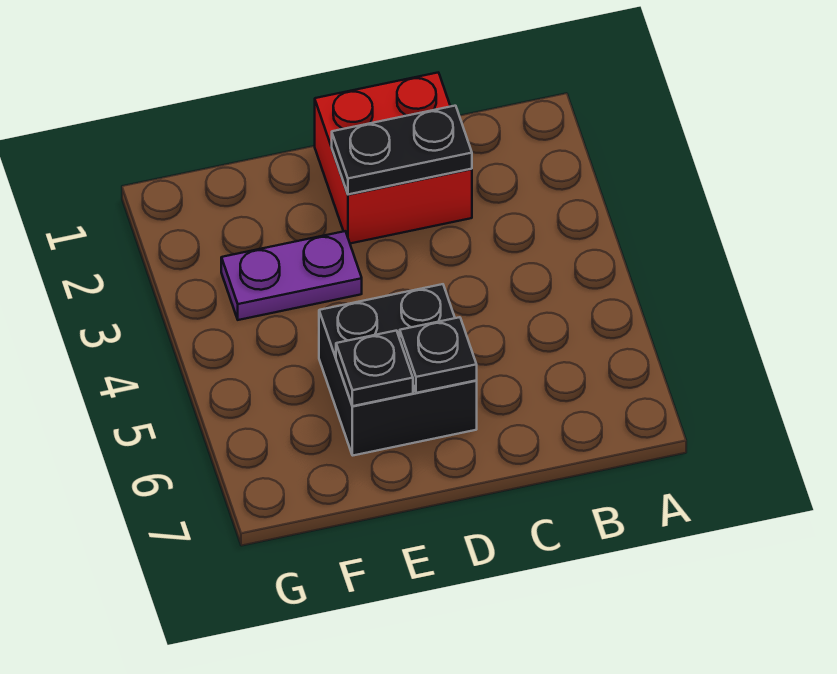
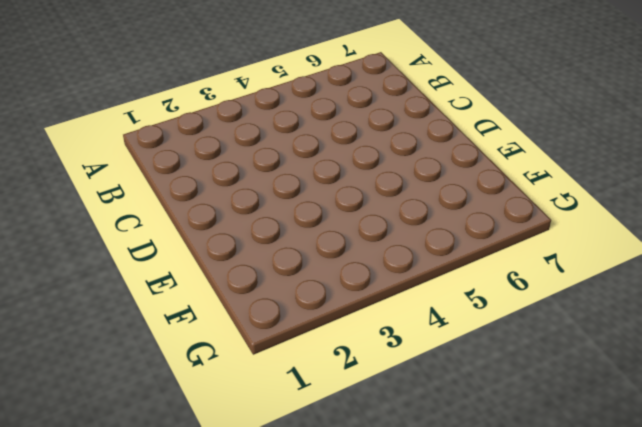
none -> red 2x2 brick [315,72,472,243]
none -> black 2x2 brick [319,284,477,455]

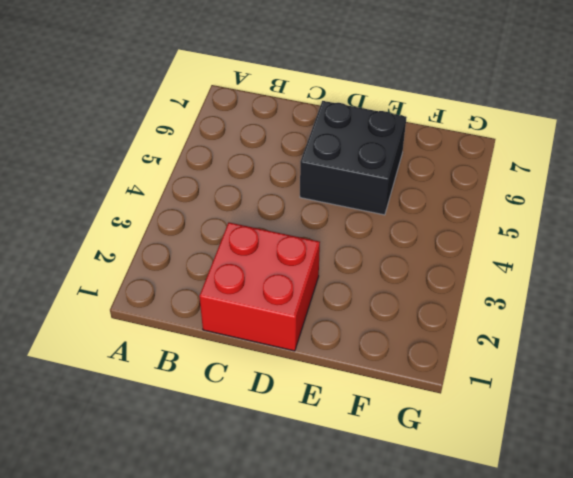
none -> purple 1x2 plate [221,231,362,320]
none -> black 1x2 plate [332,106,472,194]

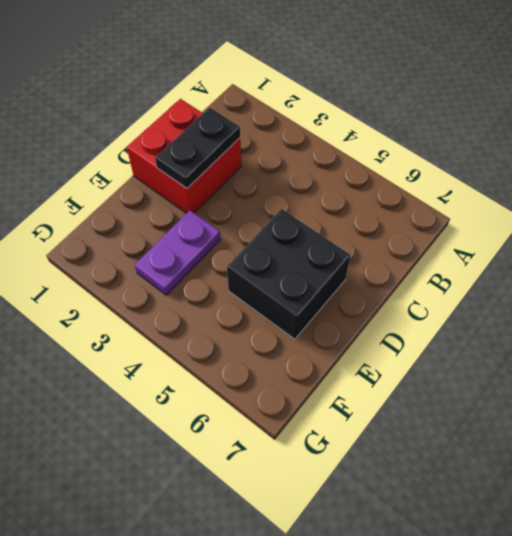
none -> black 1x1 plate [400,317,477,393]
none -> black 1x1 plate [336,331,413,406]

